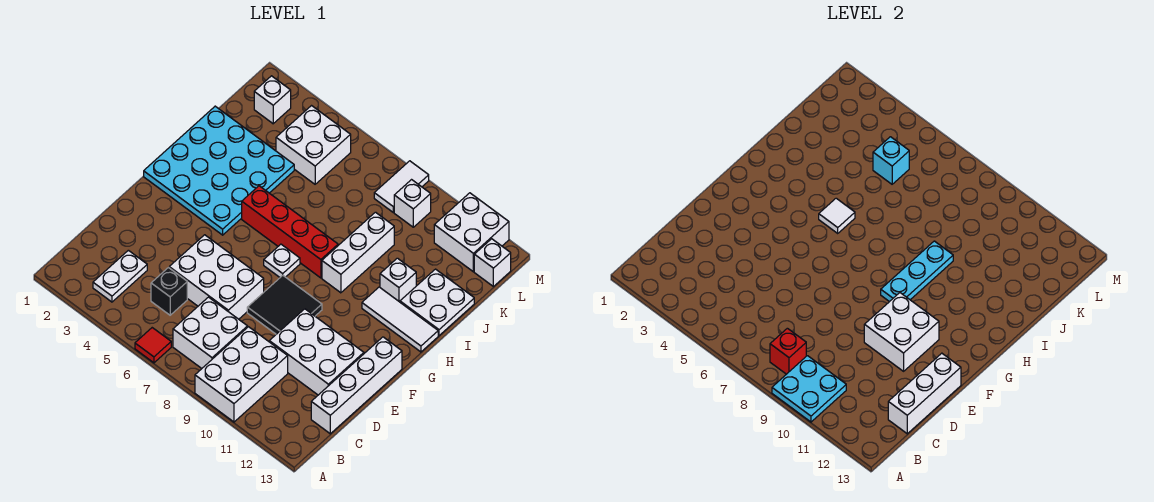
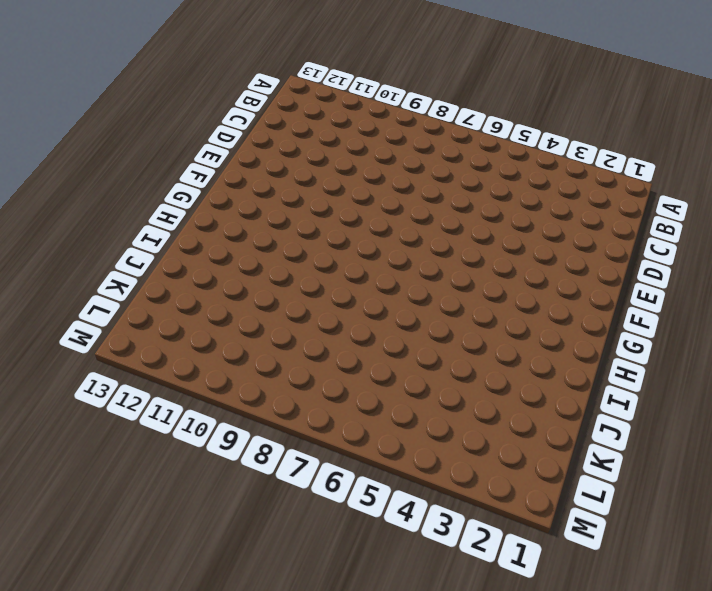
none -> red 1x1 tile [135,328,171,363]
none -> white 2x3 brick [195,327,288,422]
none -> white 1x2 plate [93,250,147,302]

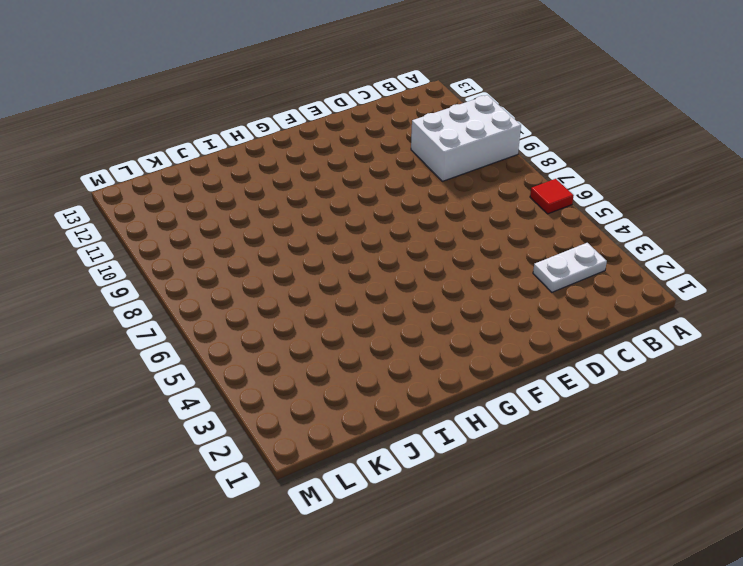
none -> white 2x2 brick [173,297,248,368]
none -> black 1x1 brick [151,268,187,315]
none -> white 1x4 brick [311,337,402,434]

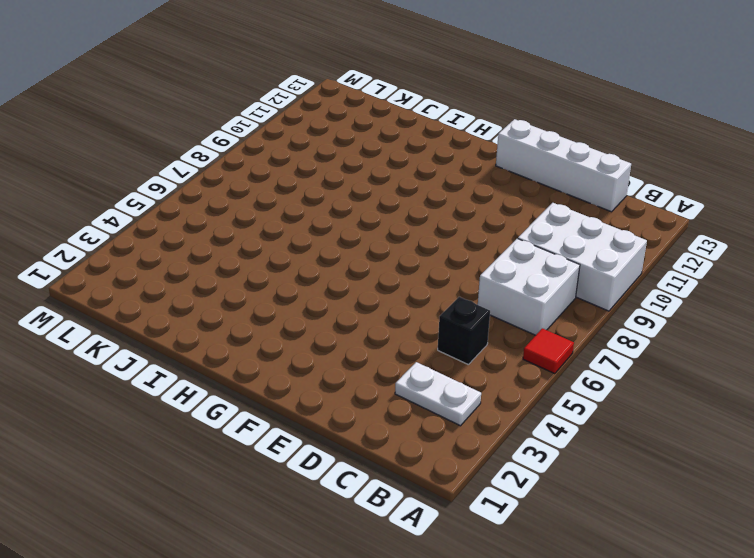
none -> white 2x3 brick [169,235,264,319]
none -> white 2x3 brick [269,309,364,395]
none -> black 2x2 tile [247,275,322,334]

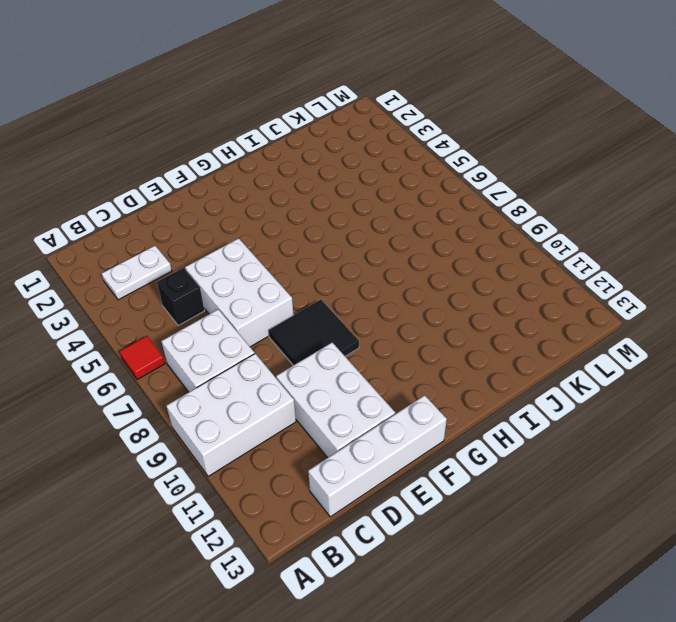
none -> cyan 4x4 plate [144,106,294,235]
none -> white 1x1 plate [264,244,300,277]
none -> red 1x4 brick [242,186,338,278]

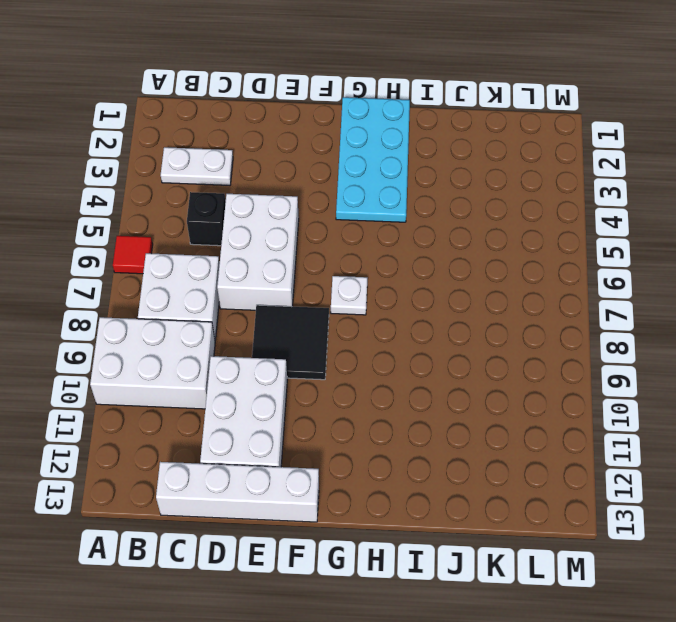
cyan 2x4 plate [336,97,410,222] -> cyan 4x4 plate [144,106,294,235]
none -> red 1x4 brick [242,186,338,278]
none -> white 1x3 brick [322,212,394,293]
none -> white 1x3 tile [362,287,438,352]

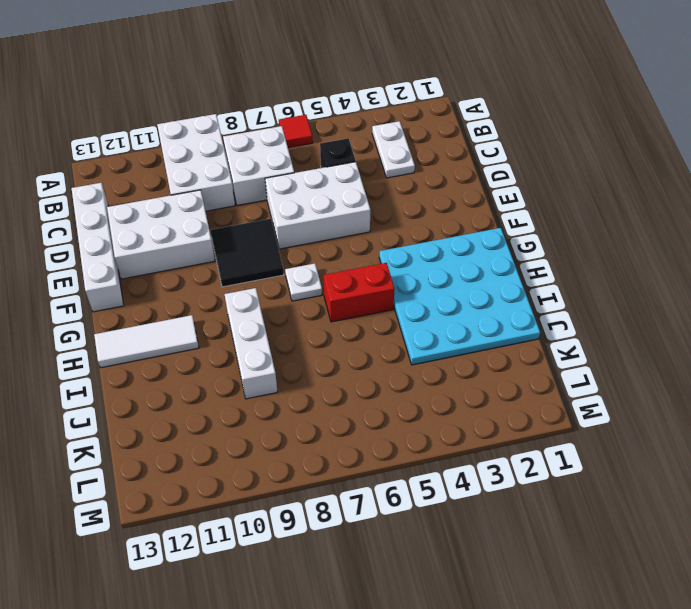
red 1x2 brick [323,263,395,322] -> red 1x4 brick [242,186,338,278]
none -> white 1x1 brick [380,258,416,302]
none -> white 2x2 plate [400,269,474,336]
none -> white 2x2 brick [276,106,351,184]

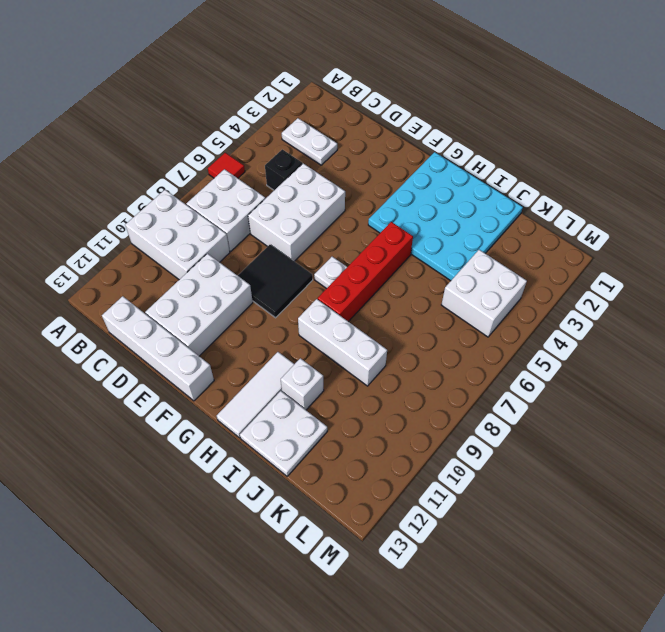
none -> white 1x1 brick [254,76,291,124]
none -> white 1x2 tile [374,161,429,212]
none -> white 1x1 brick [394,180,431,227]

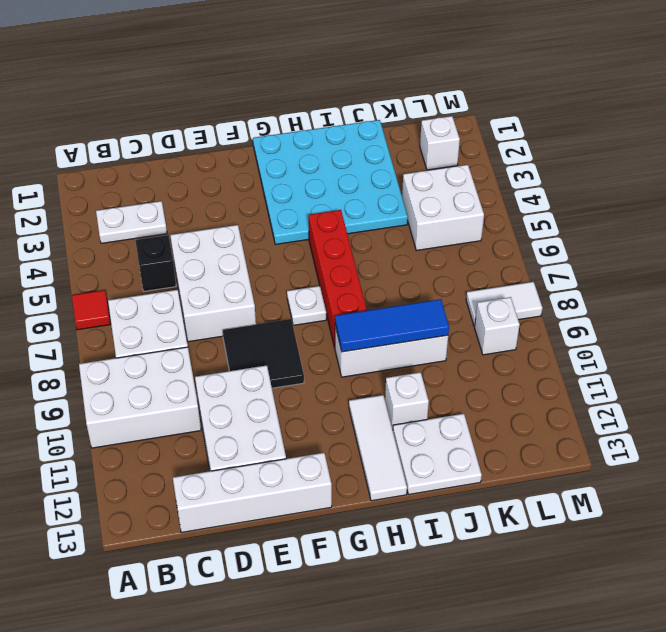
blue 1x3 tile [335,299,449,352] -> cyan 1x3 plate [881,241,953,302]
none -> white 2x2 brick [434,193,509,272]
none -> white 1x1 brick [474,239,511,286]
none -> cyan 2x2 plate [772,356,846,422]

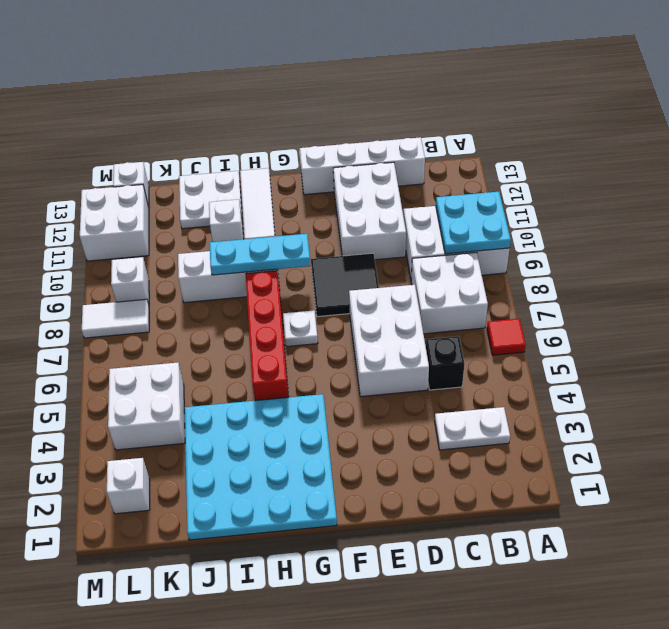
none -> red 1x1 brick [770,328,806,374]
none -> white 1x3 brick [888,353,961,434]
none -> white 2x2 brick [864,293,939,371]

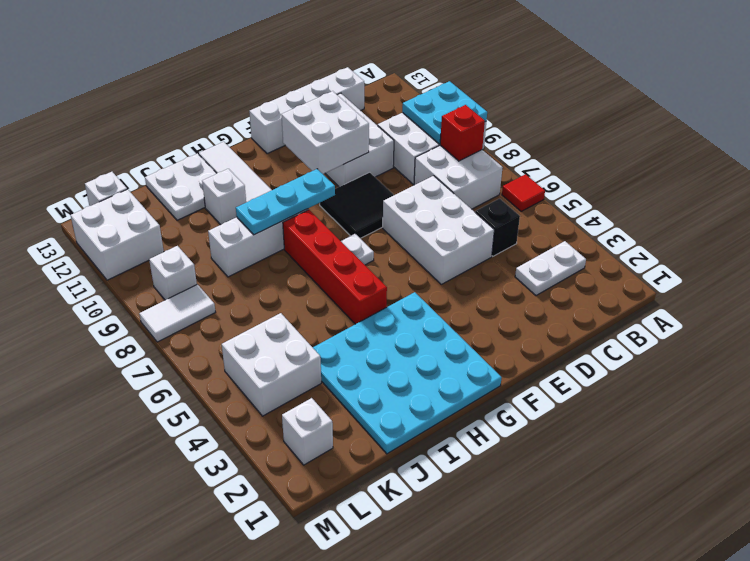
none -> white 1x3 brick [888,353,961,434]
none -> white 1x1 tile [819,198,855,233]
none -> cyan 1x1 brick [873,137,909,184]

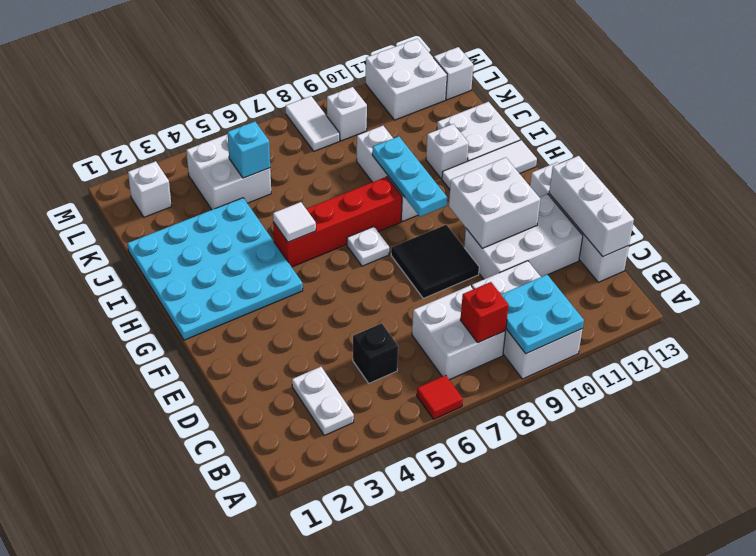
none -> white 2x3 brick [169,235,264,319]

